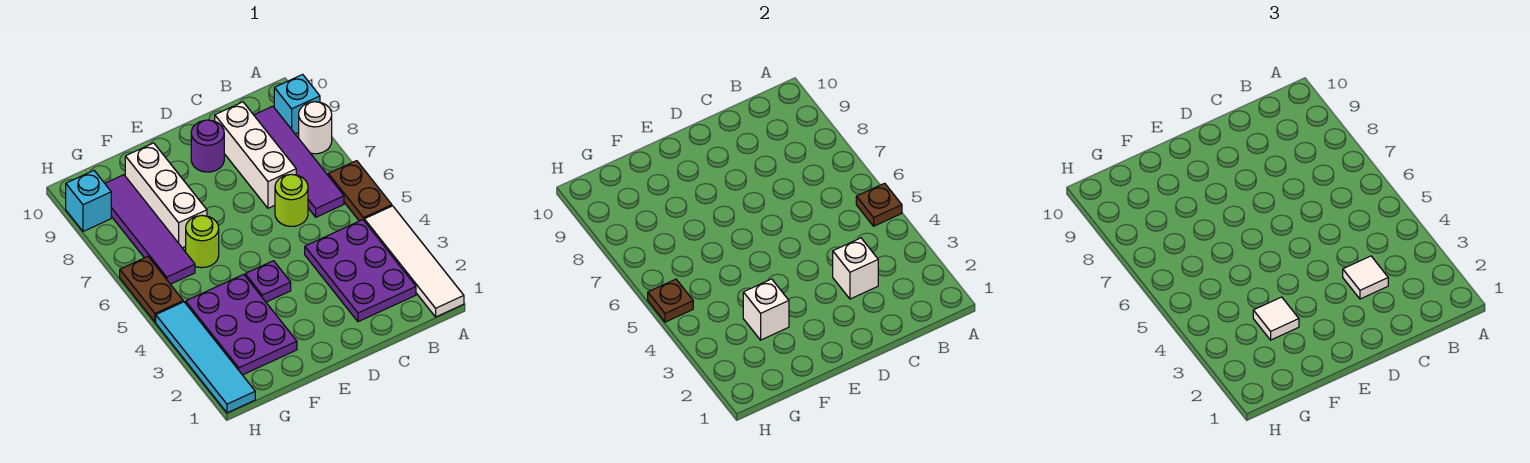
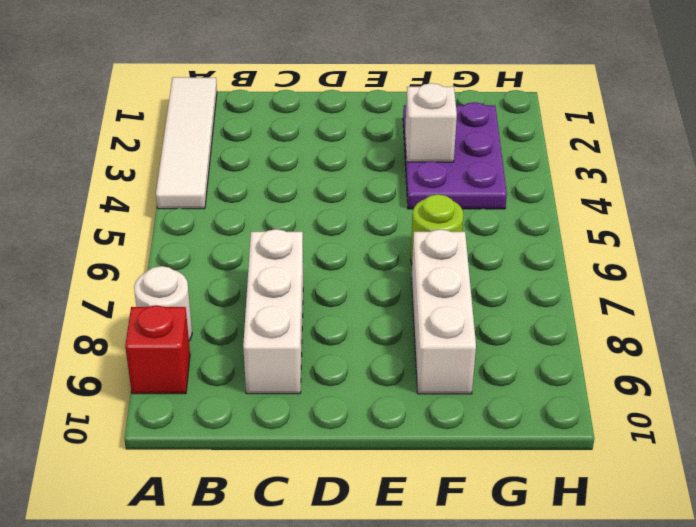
red 1x1 brick [125,305,190,394] -> cyan 1x1 brick [274,74,320,134]
none -> brown 1x2 plate [328,161,392,221]
none -> purple 2x3 plate [305,220,416,322]
none -> purple 1x4 tile [254,106,344,217]

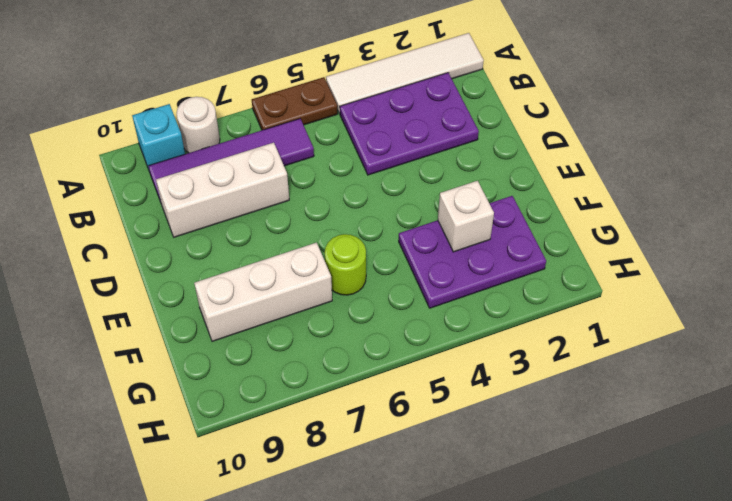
none -> lime 1x1 round brick [275,174,308,226]
none -> purple 1x1 round brick [191,120,224,172]
none -> purple 1x1 plate [245,261,291,302]

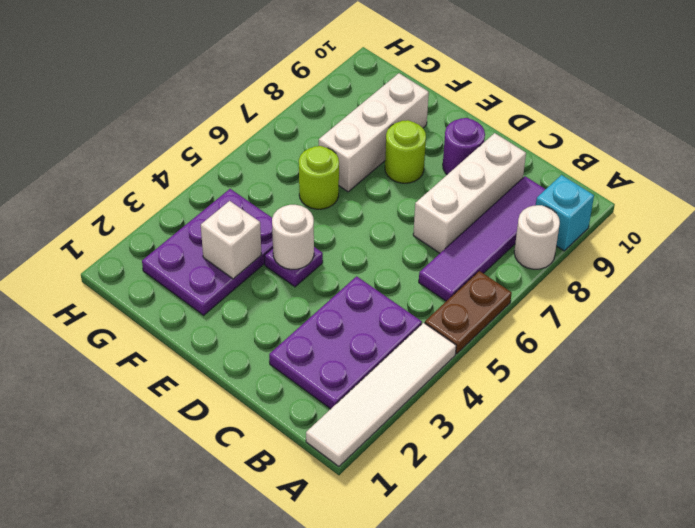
white 1x1 round brick [272,205,314,270] -> none
lime 1x1 round brick [385,120,426,183] -> lime 1x1 round brick moved to [275,174,308,226]
none -> purple 1x4 tile [105,175,195,284]
none -> cyan 1x4 tile [156,302,255,413]
none -> brown 1x2 plate [120,257,183,322]

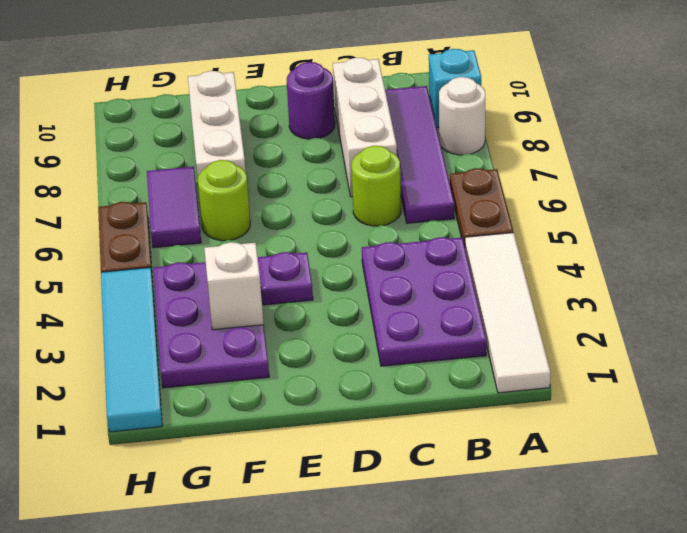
purple 1x2 tile [147,167,201,248] -> purple 1x4 tile [105,175,195,284]
none -> cyan 1x1 brick [66,171,111,231]
none -> brown 1x1 plate [856,183,902,226]
none -> white 1x1 brick [833,238,878,299]

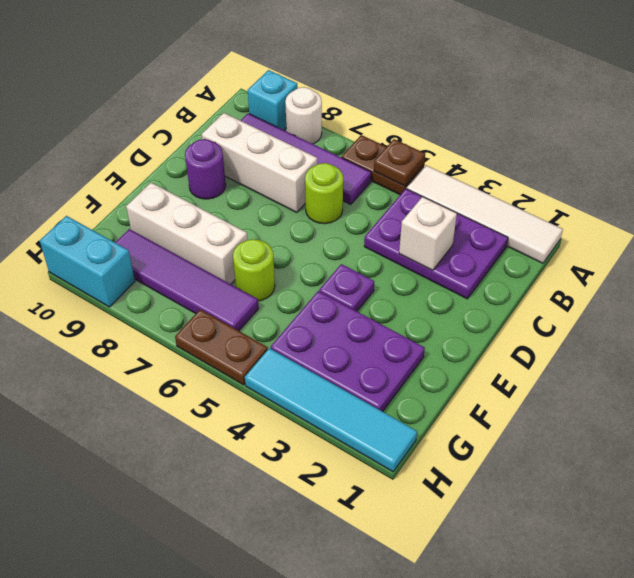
cyan 1x2 brick [40,216,135,307] -> cyan 1x1 brick [66,171,111,231]
none -> white 1x1 brick [743,279,789,340]
none -> brown 1x1 plate [648,279,693,322]
none -> white 1x1 tile [1343,256,1388,299]

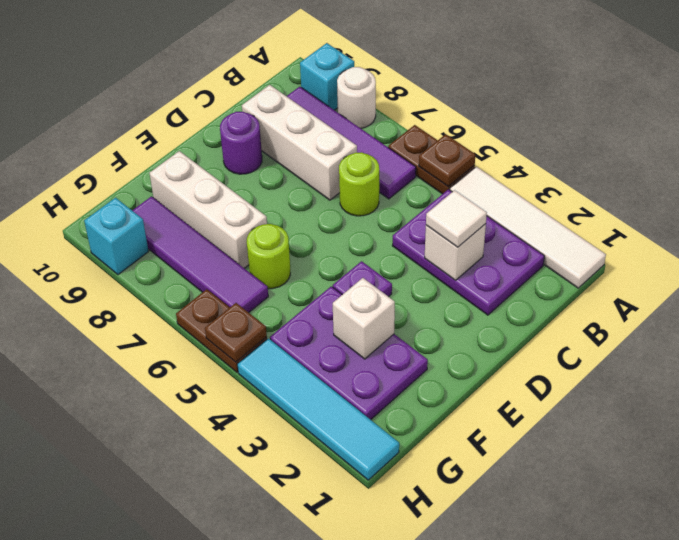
none -> white 1x1 tile [1253,297,1299,340]

